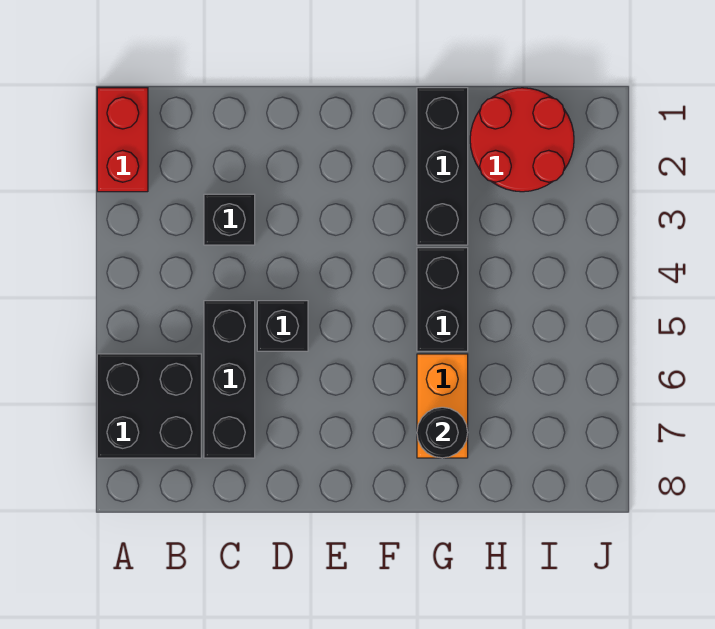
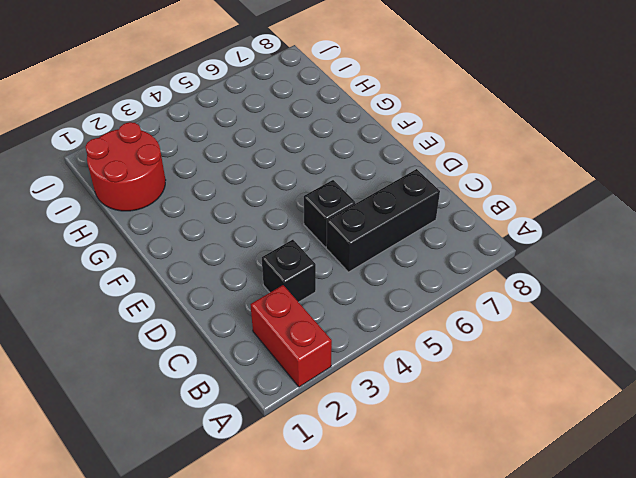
red 1x2 brick [251,285,332,387] -> red 1x2 brick turned to [97,88,148,192]
none -> black 2x2 brick [97,354,201,458]
none -> black 1x3 brick [417,88,468,245]

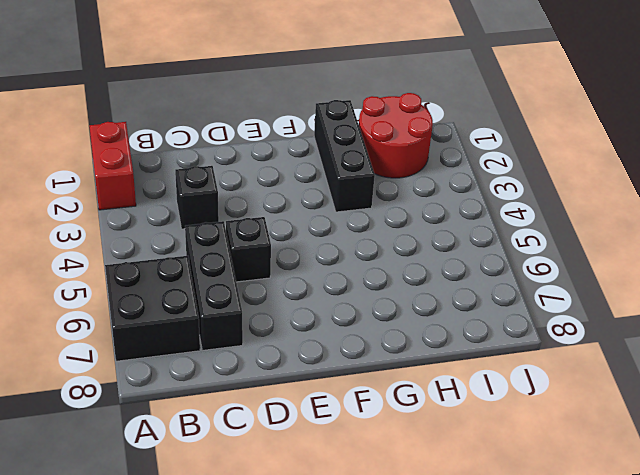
none -> black 1x2 brick [417,248,468,351]
none -> orange 1x2 brick [417,354,468,458]

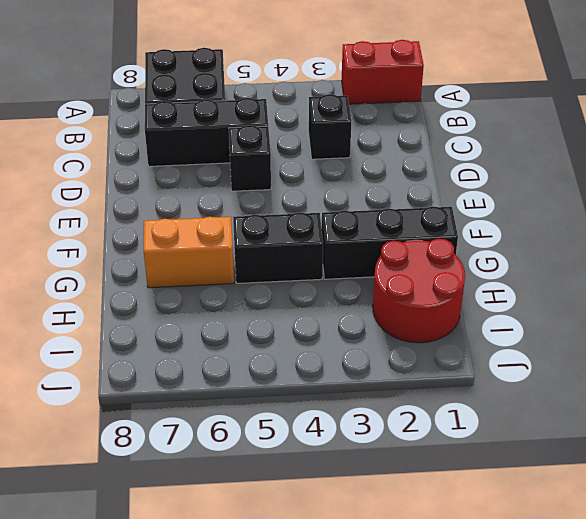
none -> black 1x1 round brick [417,407,468,458]

